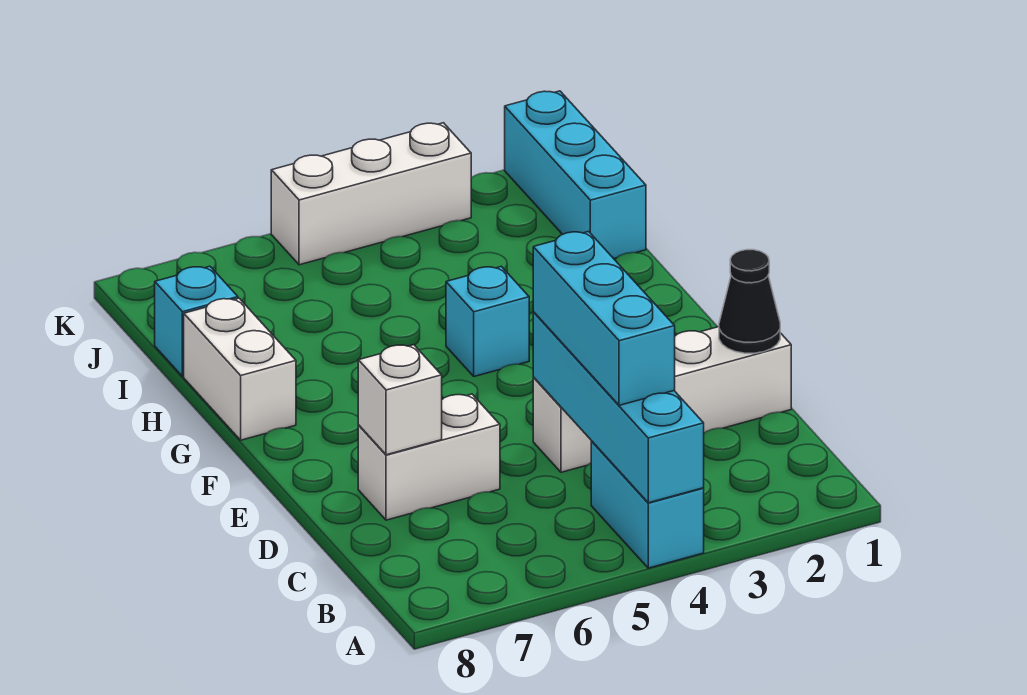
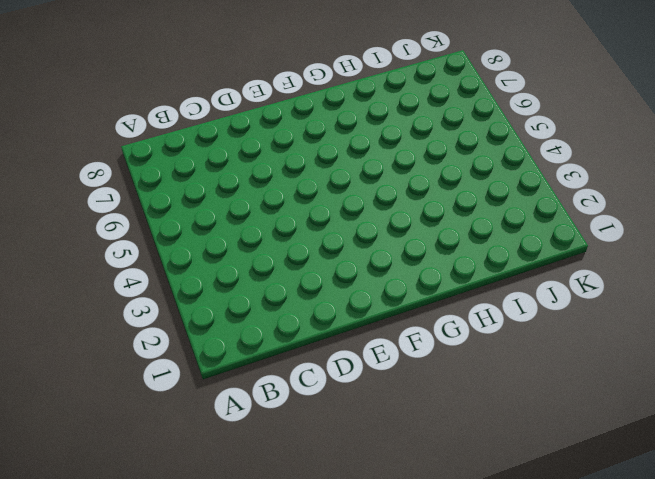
none -> cyan 1x2 brick [591,442,704,568]
none -> white 1x4 brick [533,327,791,472]
none -> white 1x2 brick [358,394,500,520]

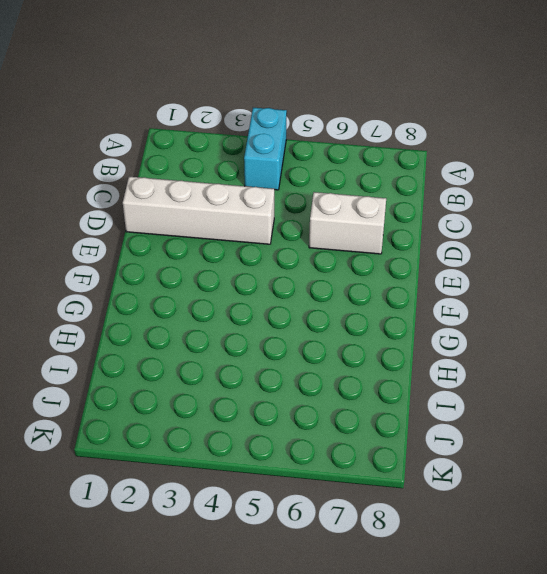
none -> cyan 1x1 brick [446,266,529,376]
none -> white 1x2 brick [184,298,296,440]
none -> cyan 1x3 brick [505,91,646,259]

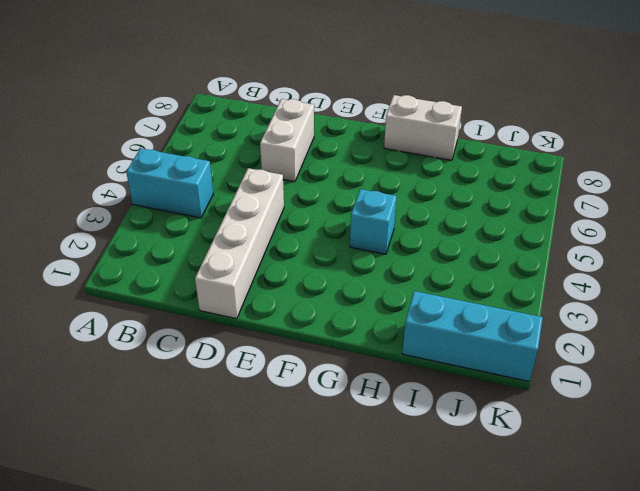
none -> cyan 1x1 brick [155,266,238,376]
none -> white 1x3 brick [271,123,471,265]
none -> cyan 1x4 brick [533,312,704,503]

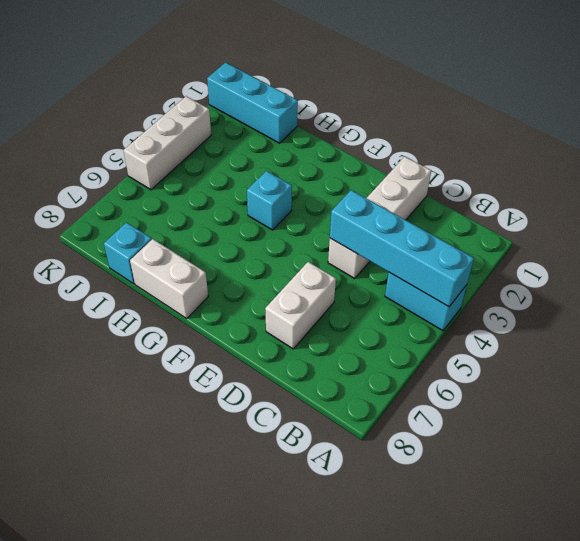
none -> black 1x1 cone [719,250,780,353]
none -> white 1x1 brick [358,345,442,455]
none -> cyan 1x3 brick [533,231,675,405]

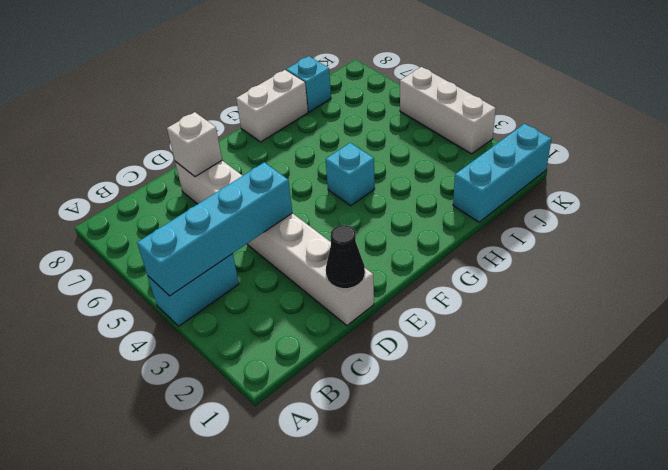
none -> cyan 1x3 brick [533,231,675,405]

